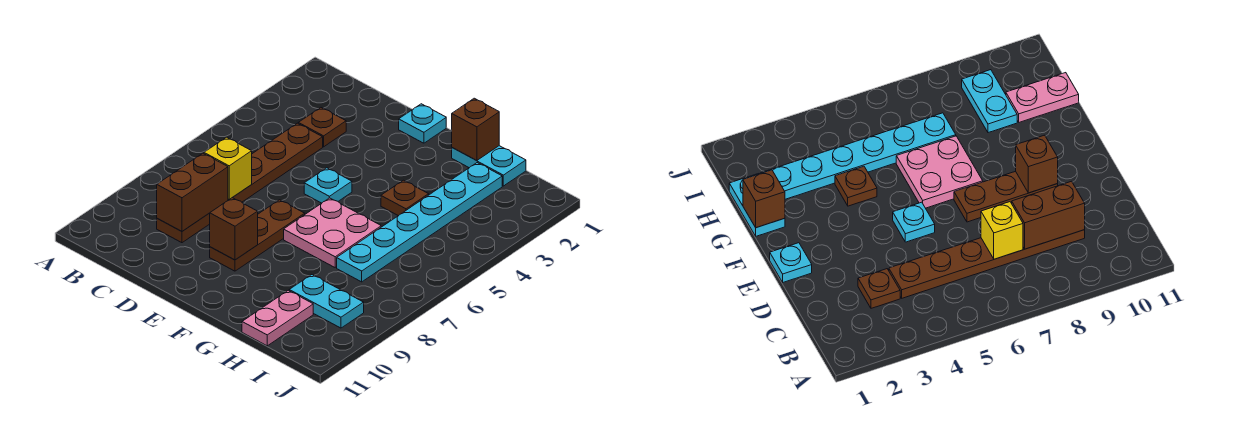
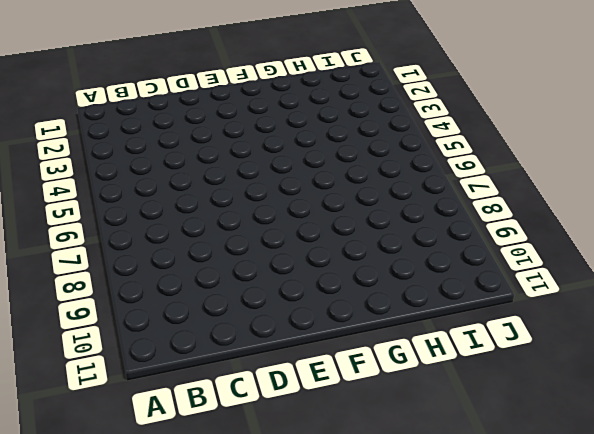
none -> brown 1x1 plate [298,108,346,147]
none -> brown 1x6 plate [157,123,323,243]
none -> cyan 1x1 plate [399,104,446,143]

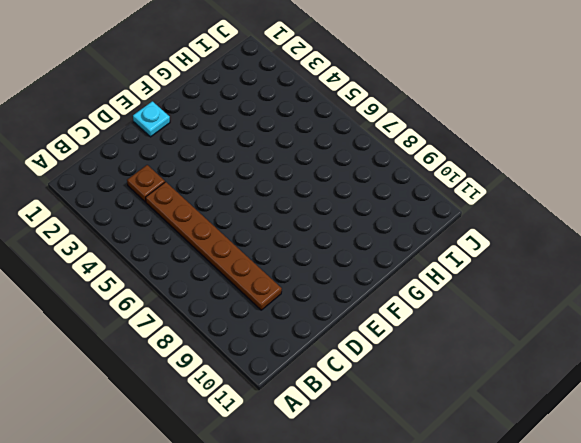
none -> cyan 1x1 plate [304,168,352,203]
none -> brown 1x3 plate [210,200,305,271]
none -> pink 2x2 plate [284,198,381,267]

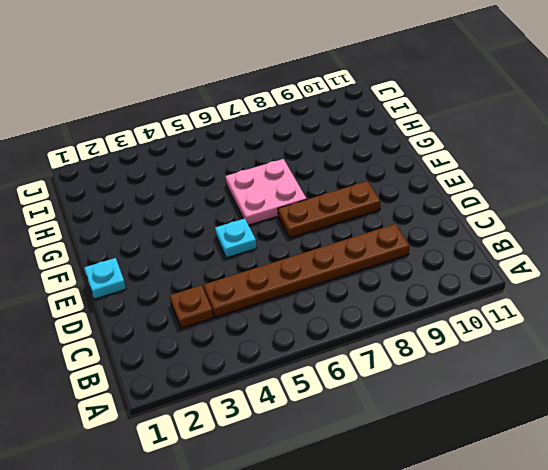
none -> cyan 1x2 plate [452,146,526,186]
none -> brown 1x1 plate [381,180,429,216]
none -> cyan 1x6 plate [337,163,502,282]

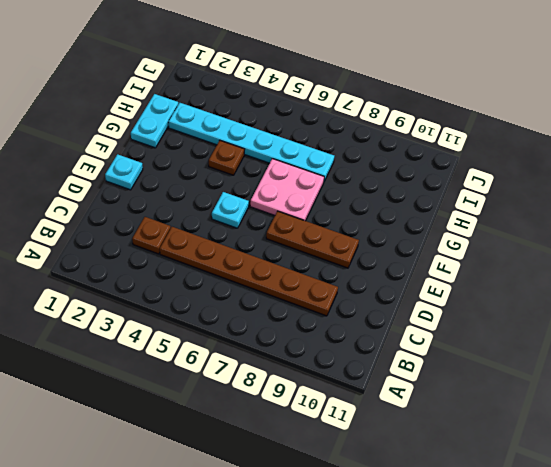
none -> cyan 1x2 plate [289,275,364,328]
none -> pink 1x2 plate [242,290,313,346]
none -> yellow 1x1 brick [204,137,252,199]

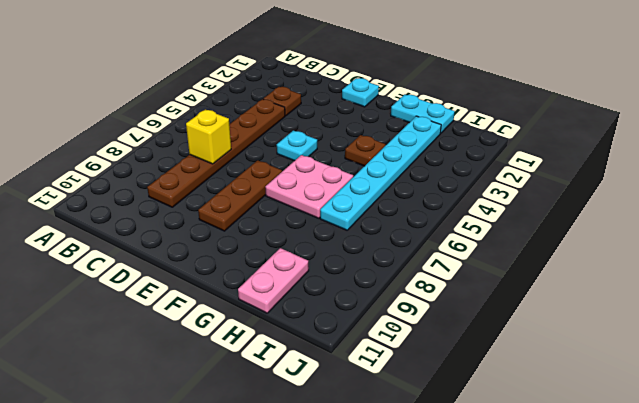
none -> cyan 1x2 plate [289,275,364,328]
none -> brown 1x2 brick [157,153,228,231]
none -> brown 1x1 brick [210,198,258,260]

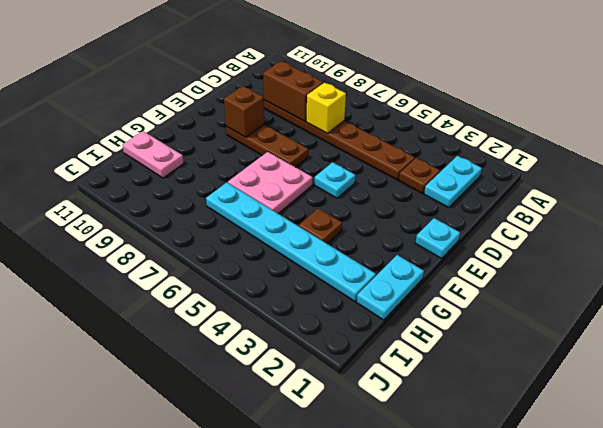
cyan 1x2 plate [424,156,482,208] -> cyan 1x2 plate moved to [289,275,364,328]
none -> brown 1x1 brick [452,98,499,161]

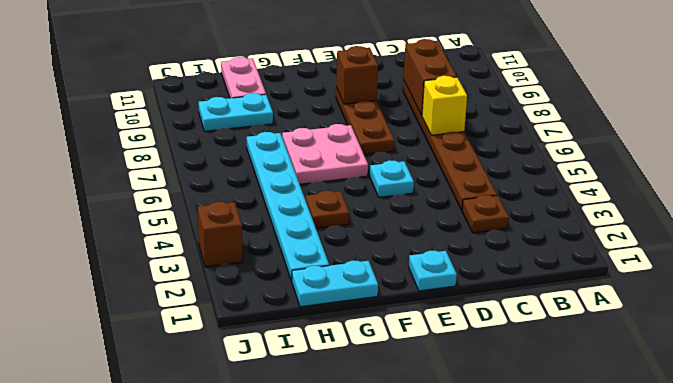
brown 1x1 brick [198,202,242,267] -> brown 1x1 brick moved to [452,98,499,161]

